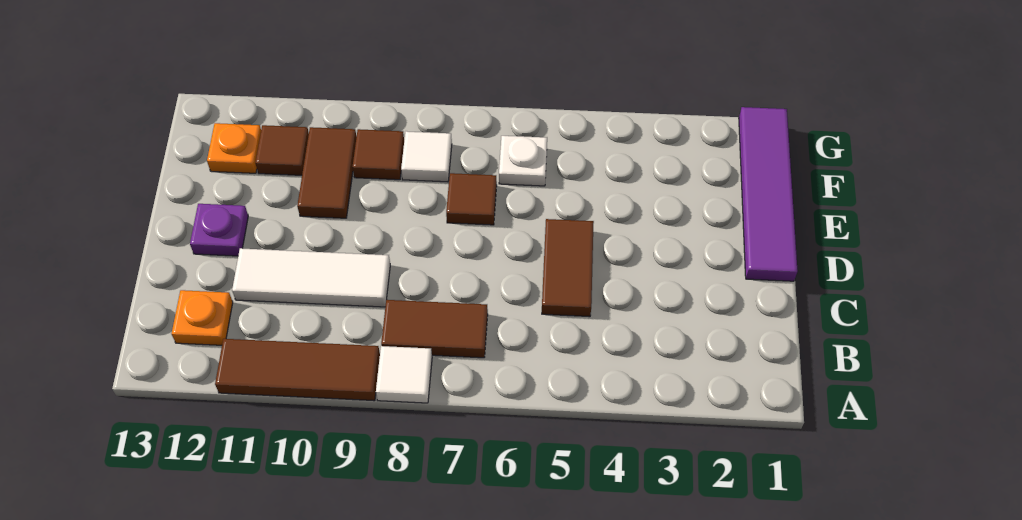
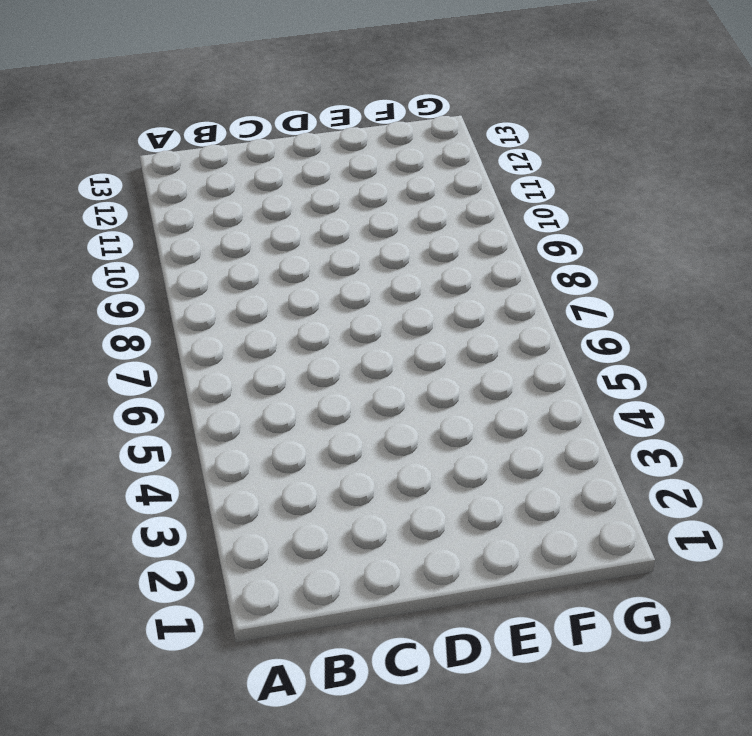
none -> white 1x1 tile [376,346,432,403]
none -> brown 1x3 tile [215,339,380,401]
none -> brown 1x2 tile [381,300,488,358]

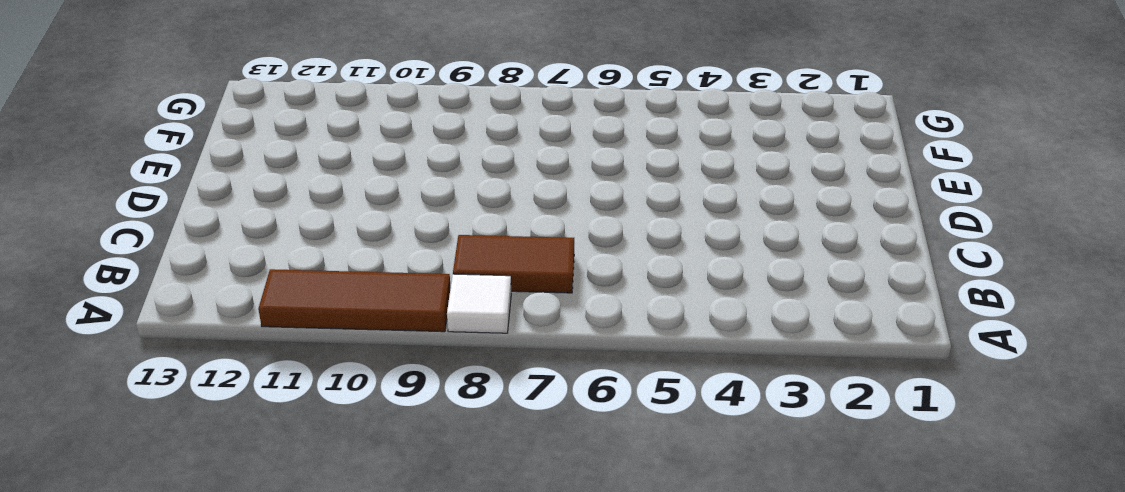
none -> orange 1x1 plate [172,290,233,345]
none -> brown 1x2 tile [542,219,594,317]
none -> white 1x3 tile [232,248,390,307]

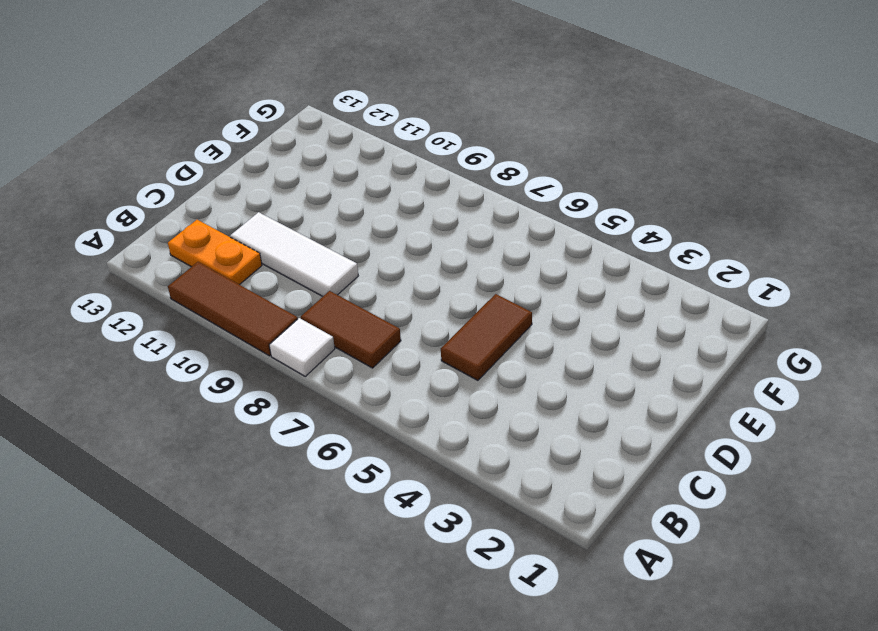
orange 1x2 plate [168,220,262,285] -> orange 1x1 plate [172,290,233,345]
none -> purple 1x4 tile [739,107,798,281]
none -> purple 1x1 plate [190,204,248,256]
none -> brown 1x1 tile [446,173,497,225]

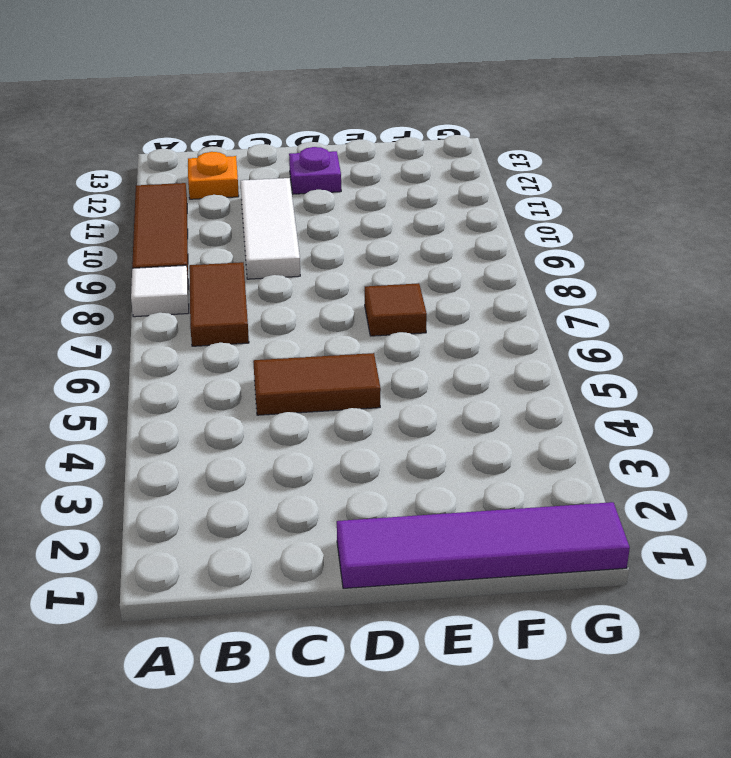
none -> brown 1x2 tile [297,127,357,218]
none -> white 1x1 plate [499,136,547,186]
none -> white 1x1 tile [401,131,452,182]

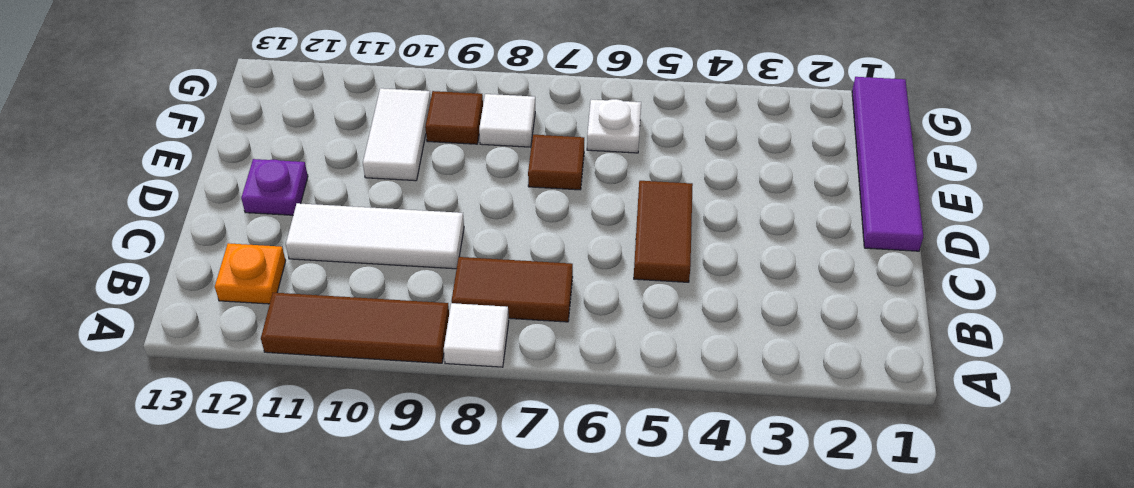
white 1x2 tile [363,88,431,181] -> brown 1x2 tile [297,127,357,218]
none -> brown 1x1 tile [255,125,309,175]
none -> orange 1x1 plate [207,123,261,173]

